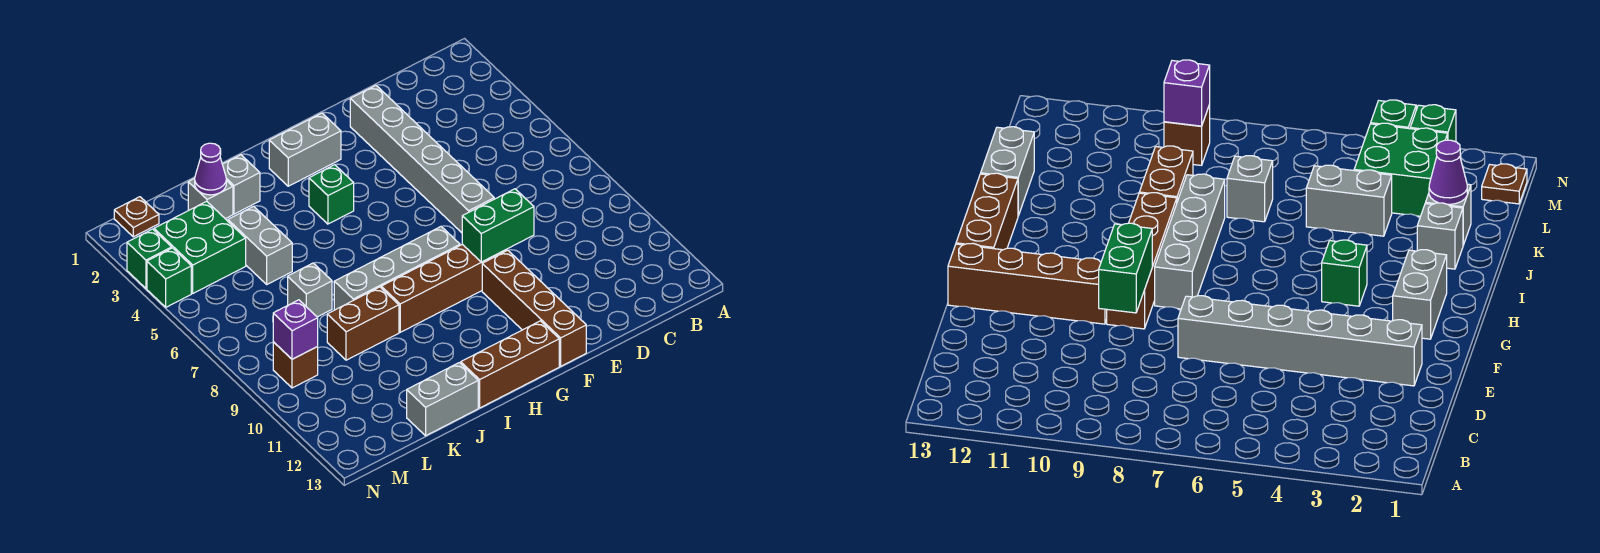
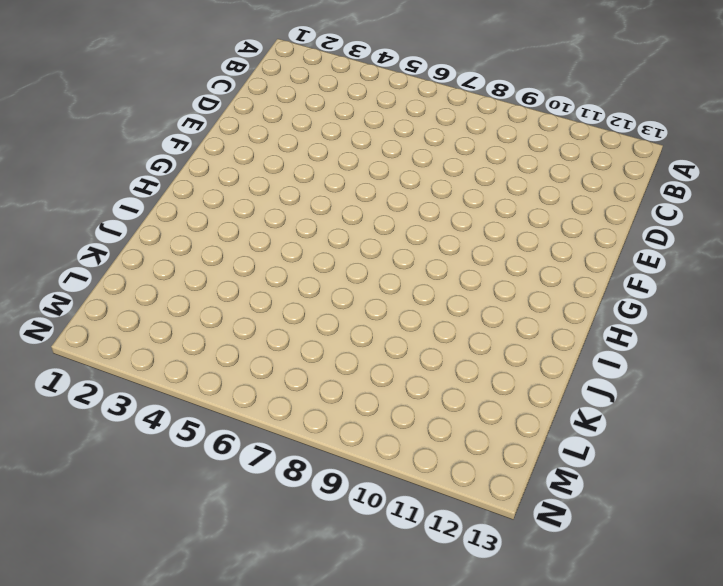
none -> grey 1x6 brick [350,85,494,233]
none -> brown 1x4 brick [381,244,507,332]
none -> brown 1x4 brick [482,250,586,366]

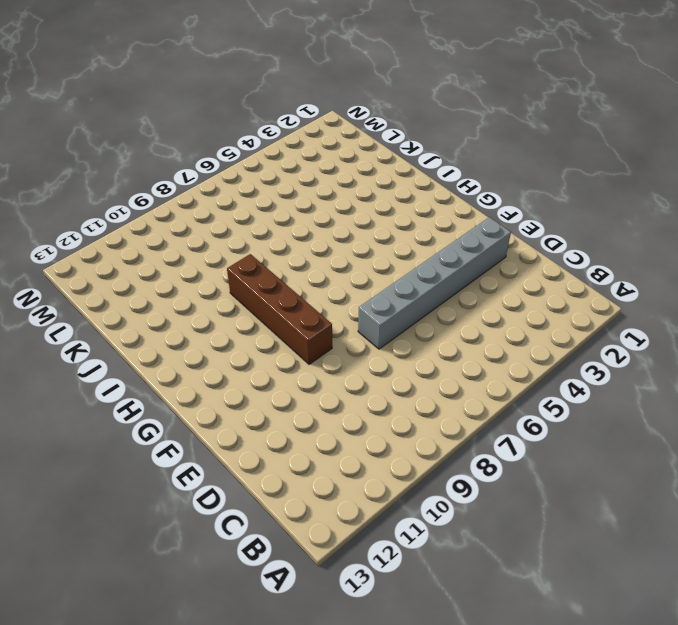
none -> brown 1x4 brick [482,250,586,366]
none -> grey 1x2 brick [269,113,341,186]
none -> grey 1x4 brick [334,227,460,310]

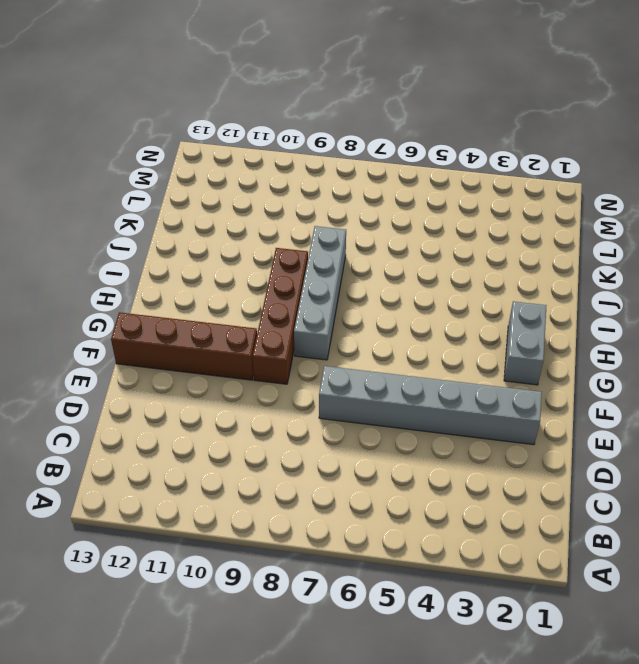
none -> brown 1x3 brick [461,321,559,408]
none -> green 1x1 brick [309,165,354,224]
none -> grey 1x1 brick [222,155,260,214]

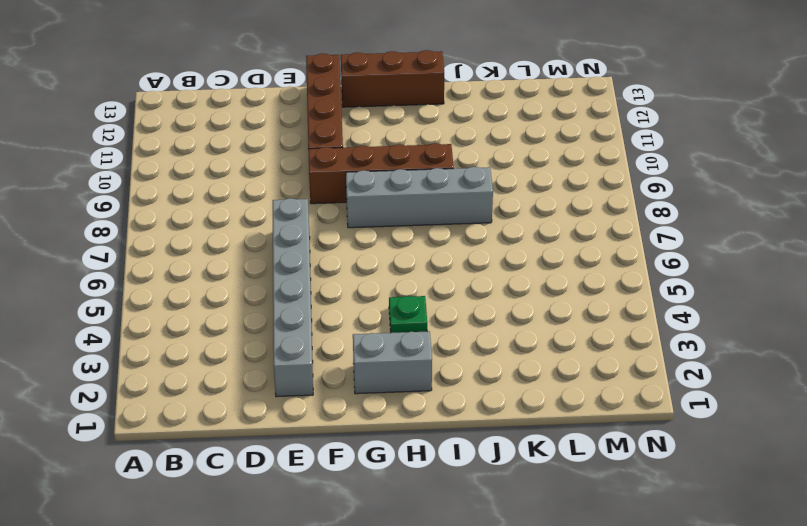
green 1x1 plate [389,296,427,333] -> green 1x1 brick [309,165,354,224]
none -> grey 1x1 brick [222,155,260,214]
none -> brown 1x2 brick [327,287,399,360]
none -> grey 1x2 brick [407,363,478,436]

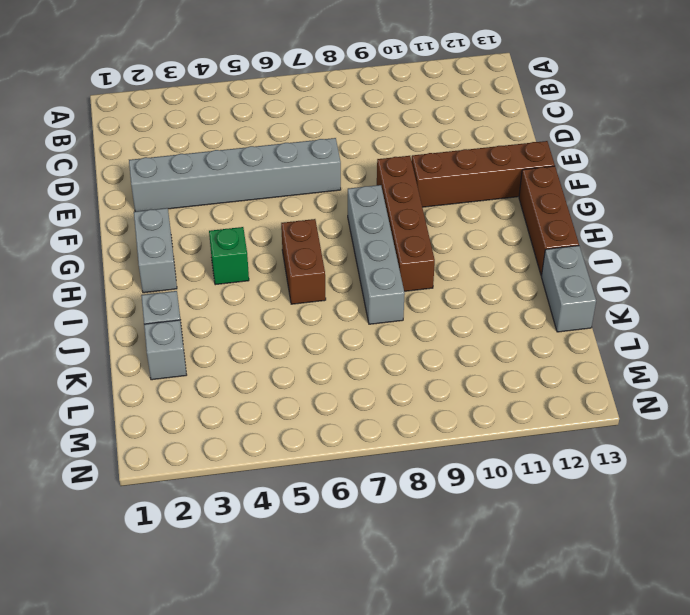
brown 1x2 brick [281,219,326,304] -> brown 1x2 brick moved to [327,287,399,360]
none -> grey 1x2 brick [228,206,292,284]
none -> grey 1x1 brick [288,263,332,317]
none -> green 2x2 brick [154,201,246,293]

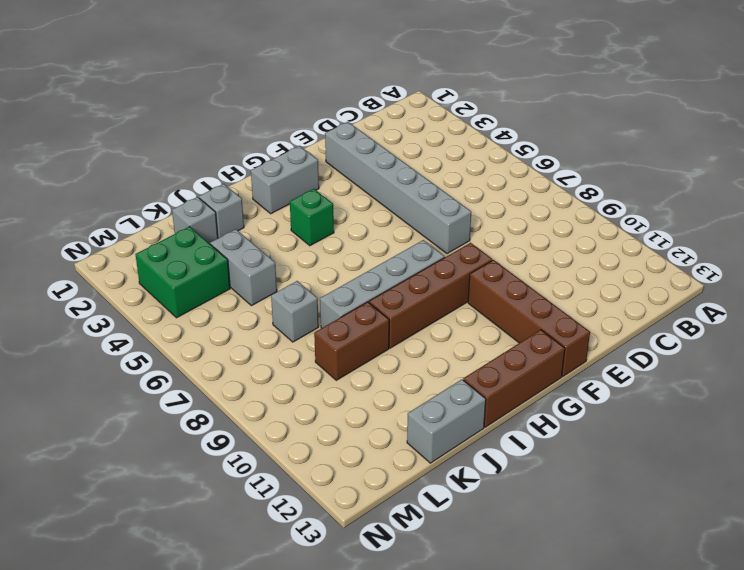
none -> brown 1x1 plate [114,197,159,237]
none -> brown 1x1 brick [273,342,318,388]
none -> green 1x1 brick [127,229,172,288]

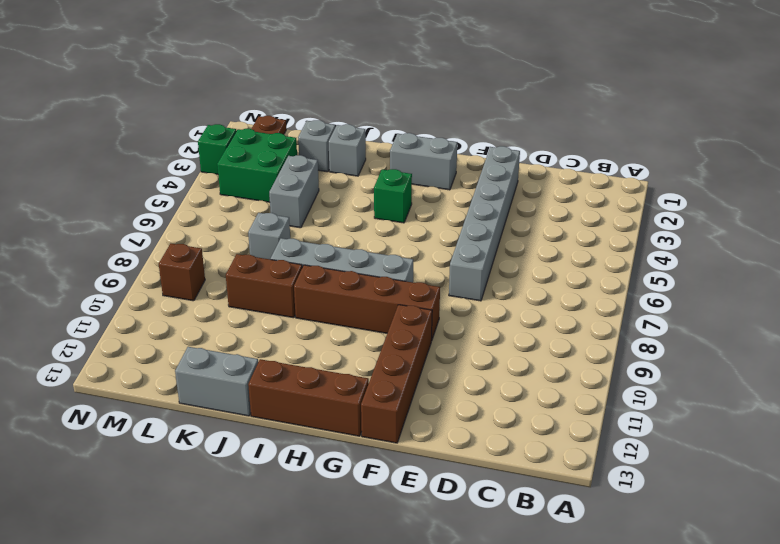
none -> green 1x1 brick [147,248,191,307]
none -> green 1x2 brick [462,189,534,262]
none -> purple 1x1 cone [195,143,226,195]

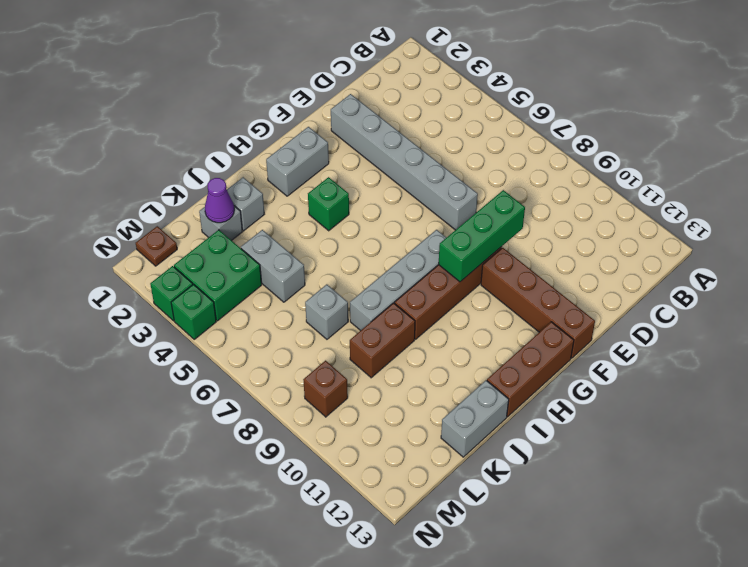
green 1x3 brick [439,190,525,282] -> green 1x2 brick [462,189,534,262]
none -> purple 1x1 brick [273,300,318,359]

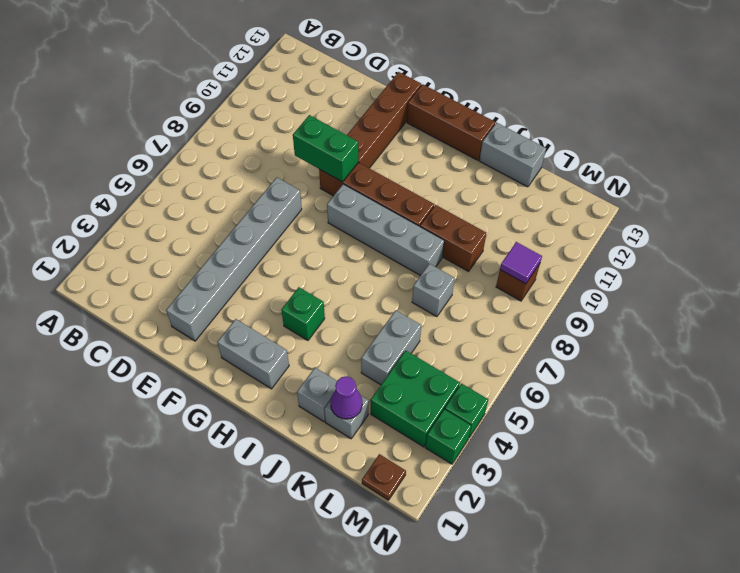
purple 1x1 tile [500,242,542,284] -> purple 1x1 brick [273,300,318,359]

